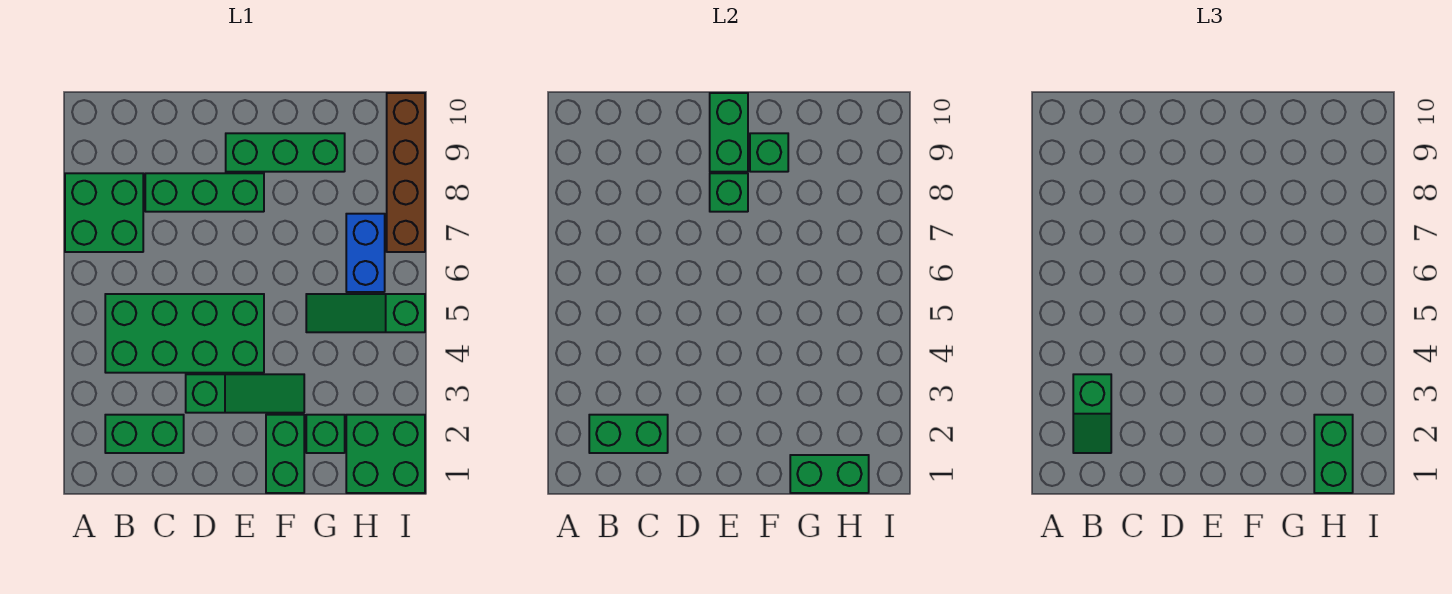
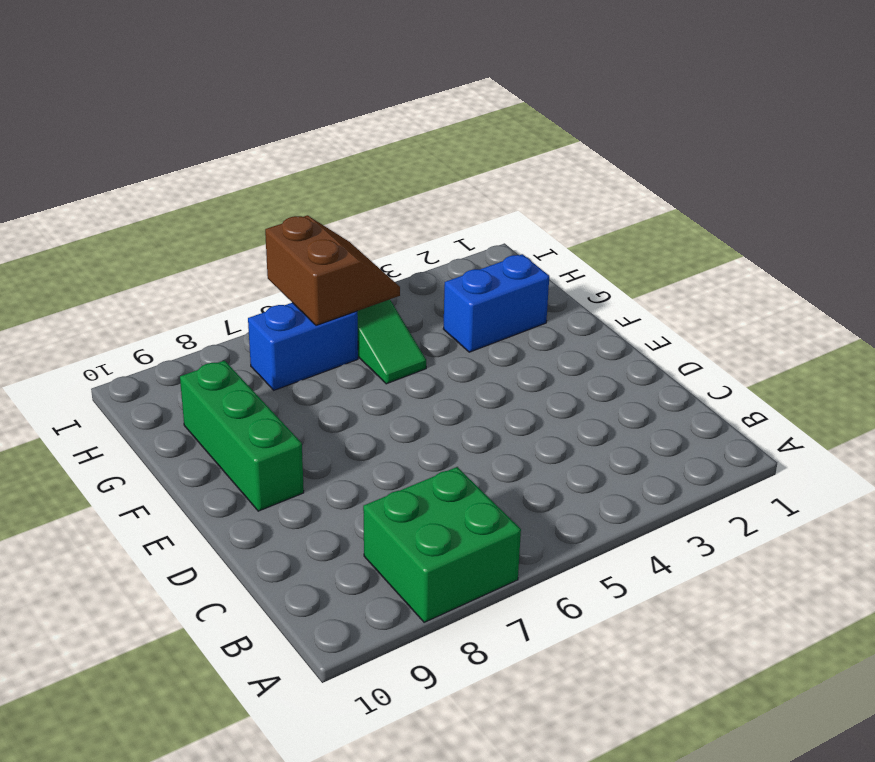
blue 1x2 brick [443,254,549,352] -> green 1x1 brick [306,415,345,453]
brown 2x2 slope [265,215,400,325] -> none
none -> green 1x2 brick [105,415,184,453]
none -> green 2x4 brick [105,294,264,373]
none -> green 1x3 brick [145,173,264,212]

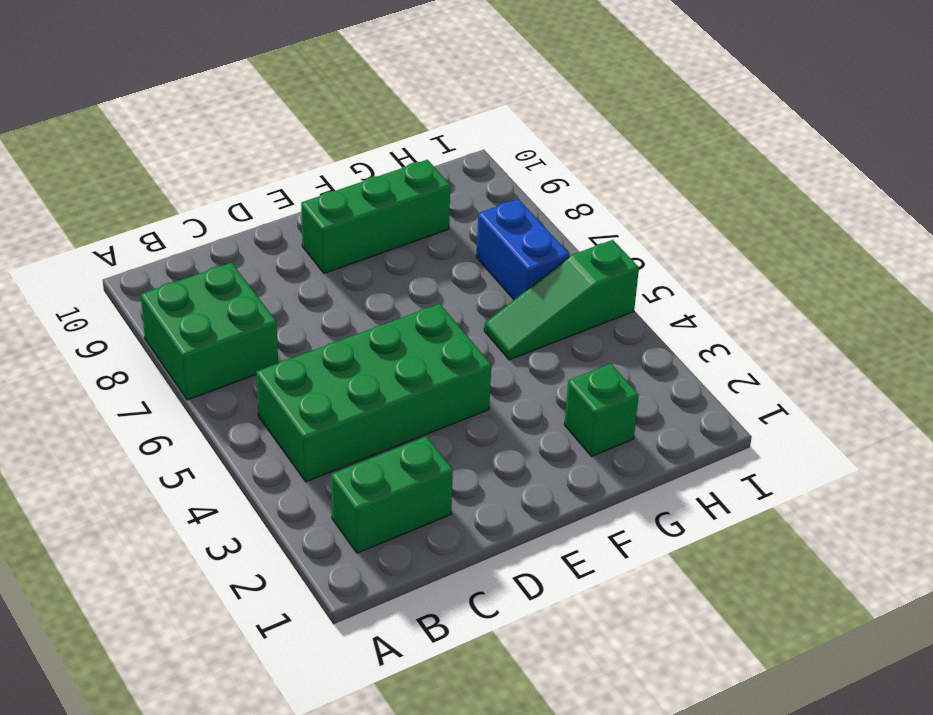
none -> green 1x3 brick [145,173,264,212]
none -> green 1x3 slope [186,374,304,413]
none -> green 1x2 brick [266,415,304,493]

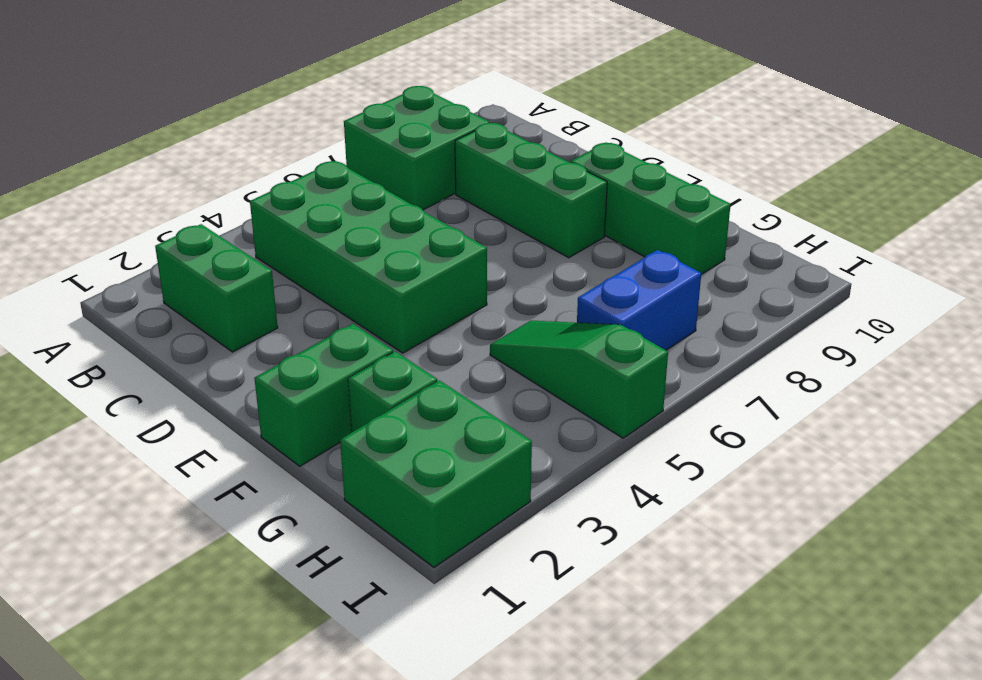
none -> green 1x3 slope [186,374,304,413]
none -> brown 1x4 brick [387,93,425,252]
none -> green 1x2 brick [589,415,668,453]

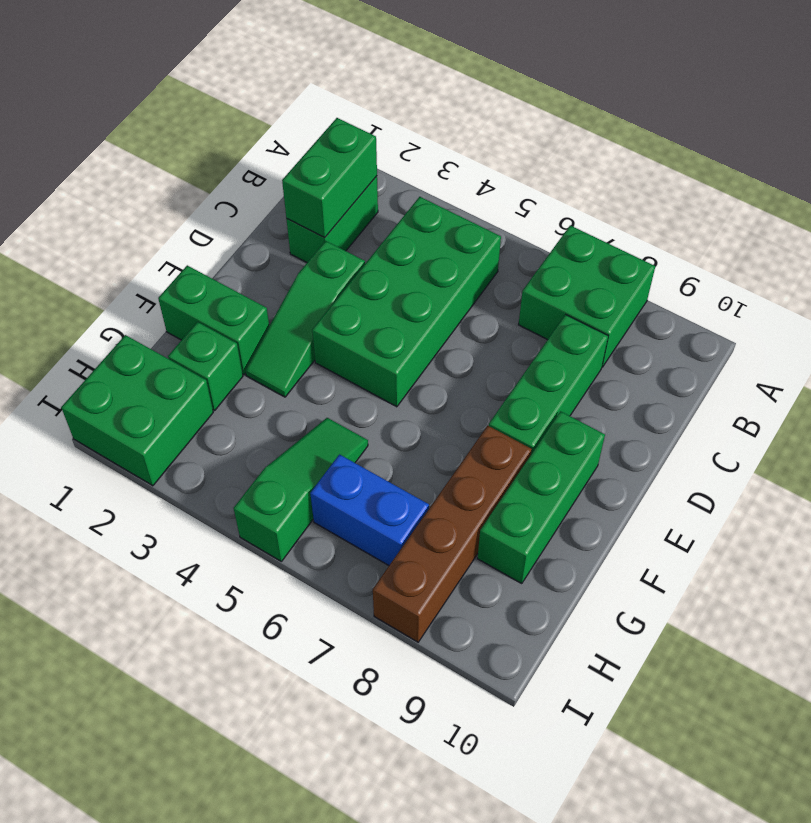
brown 1x4 brick [373,426,532,642] -> brown 1x4 brick turned to [387,93,425,252]
none -> green 1x1 brick [710,173,748,212]
none -> green 1x2 brick [710,93,748,172]
none -> green 1x1 brick [750,133,788,172]

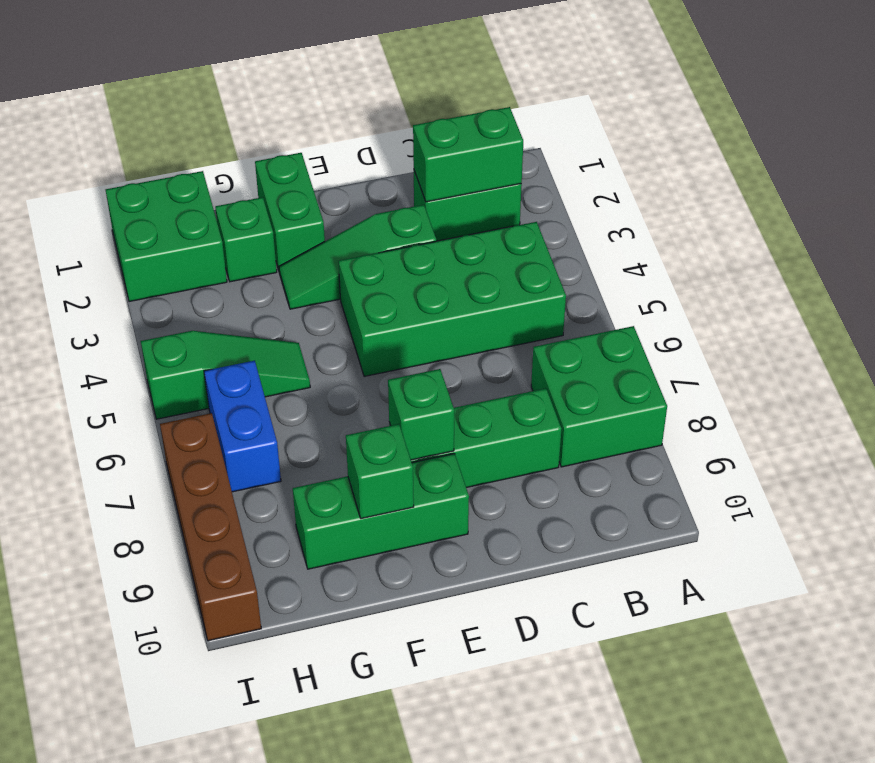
none -> green 1x2 brick [710,93,748,172]
none -> green 1x2 brick [790,455,869,493]
none -> green 1x2 slope [1073,374,1111,453]

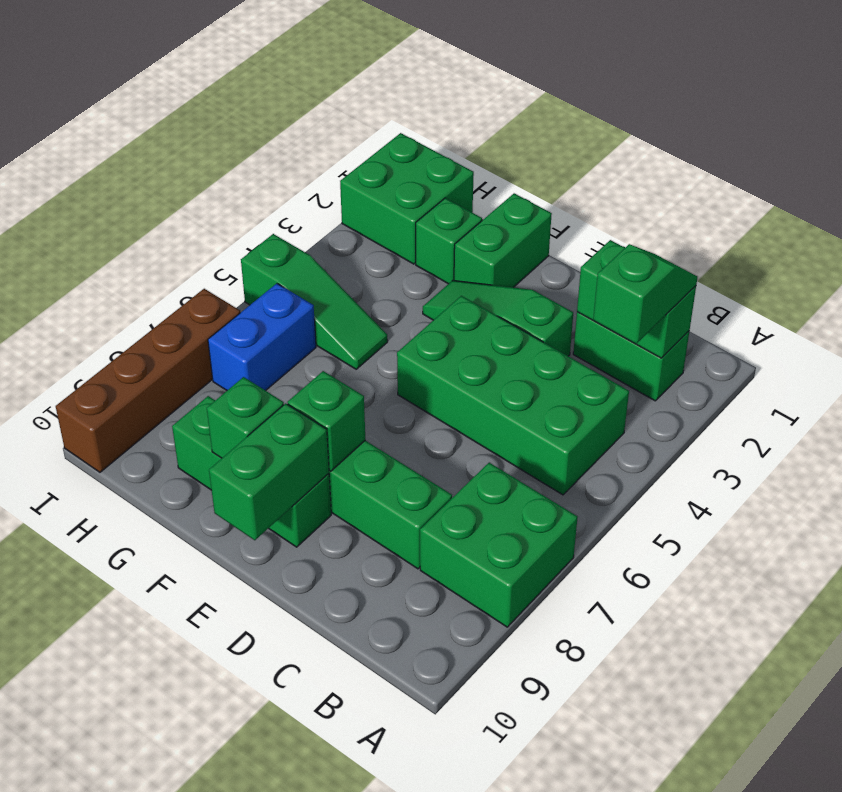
none -> green 1x2 brick [790,455,869,493]
none -> green 1x2 brick [1314,415,1353,493]

